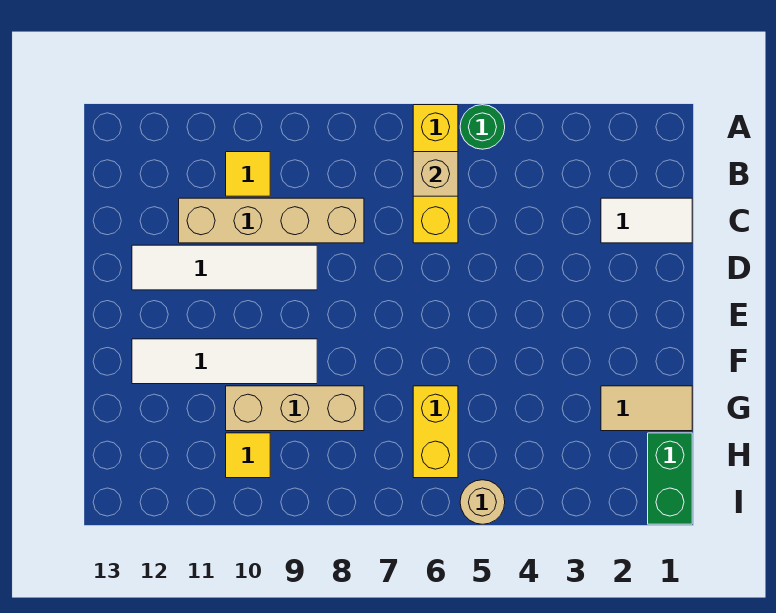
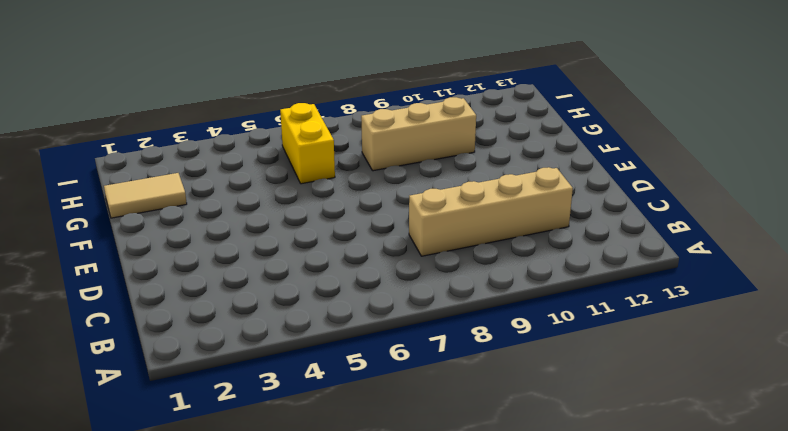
none -> green 1x1 round brick [460,105,505,149]
none -> yellow 1x3 brick [413,105,458,243]
none -> yellow 1x1 tile [226,152,270,196]

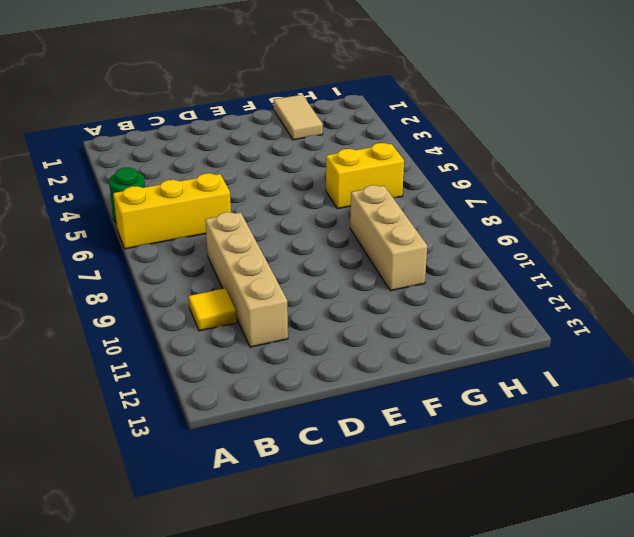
none -> white 1x2 tile [601,198,692,243]
none -> white 1x4 tile [132,245,317,290]
none -> white 1x4 tile [132,339,317,384]

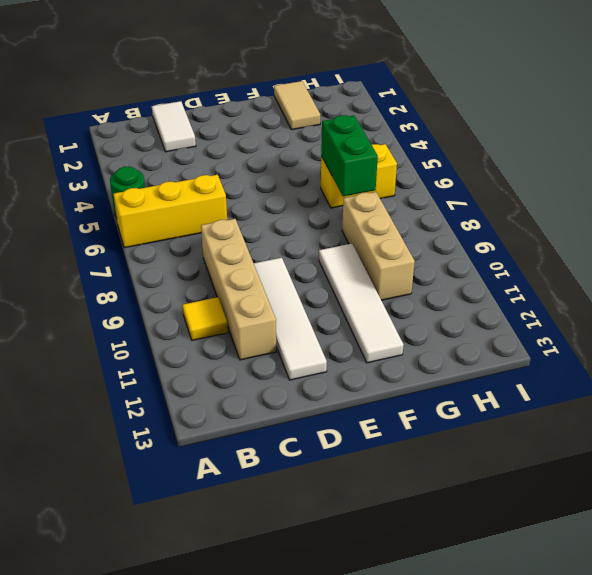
green 1x2 brick [321,115,378,196] -> green 1x2 brick turned to [648,433,692,524]
none -> yellow 1x1 tile [226,433,270,478]
none -> tan 1x1 round brick [460,480,505,524]
none -> tan 1x1 brick [413,152,458,196]

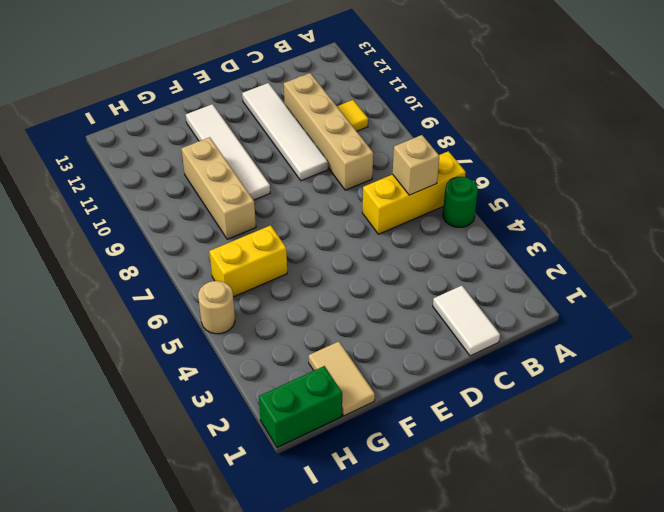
none -> yellow 1x1 tile [226,433,270,478]

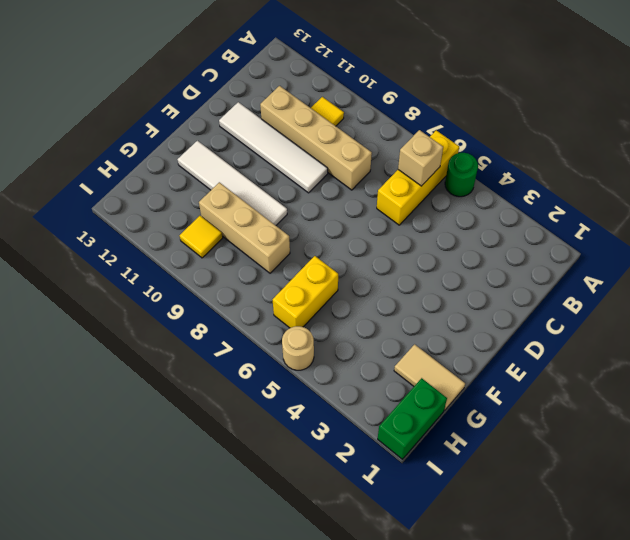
none -> white 1x2 tile [601,198,692,243]

